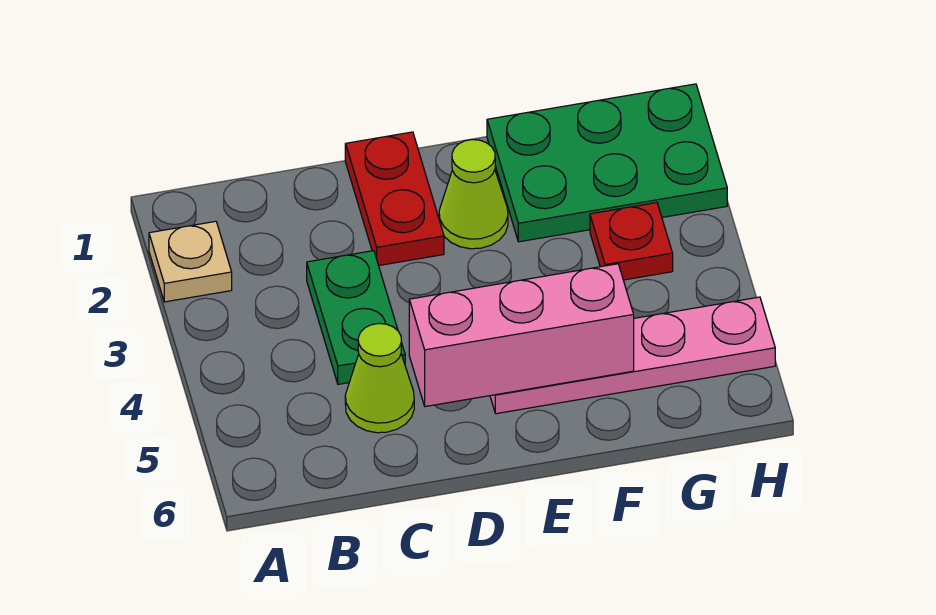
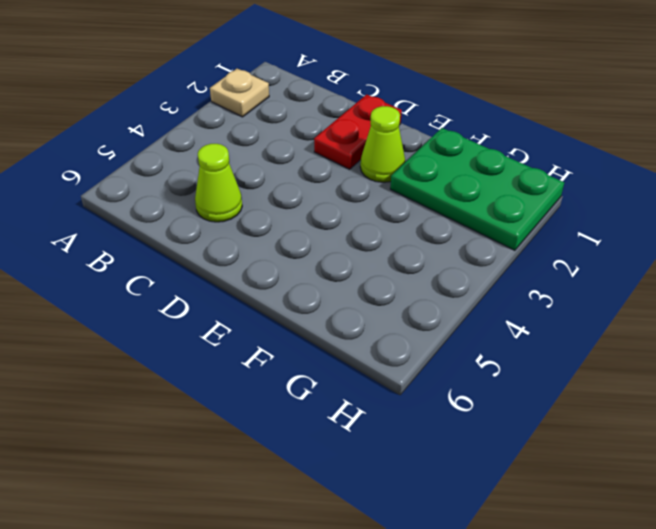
none -> green 1x2 plate [307,251,405,384]
none -> pink 1x4 plate [490,297,775,414]

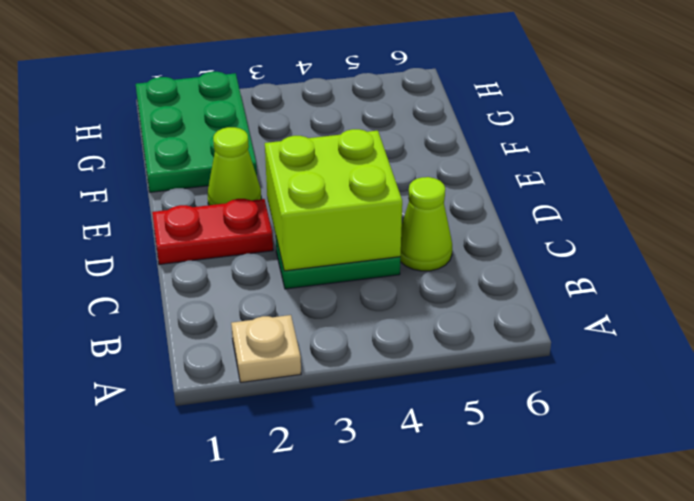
lime 2x2 brick [265,129,402,271] -> none
none -> pink 1x4 plate [490,297,775,414]
none -> red 1x1 plate [590,203,673,280]

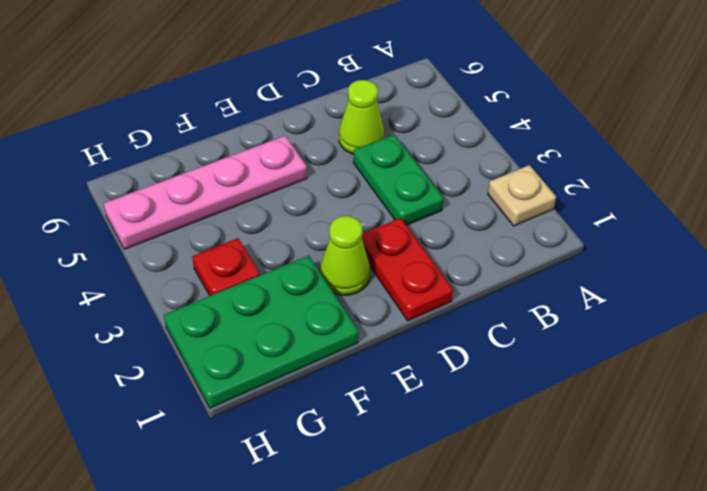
none -> pink 1x3 brick [409,264,634,407]

